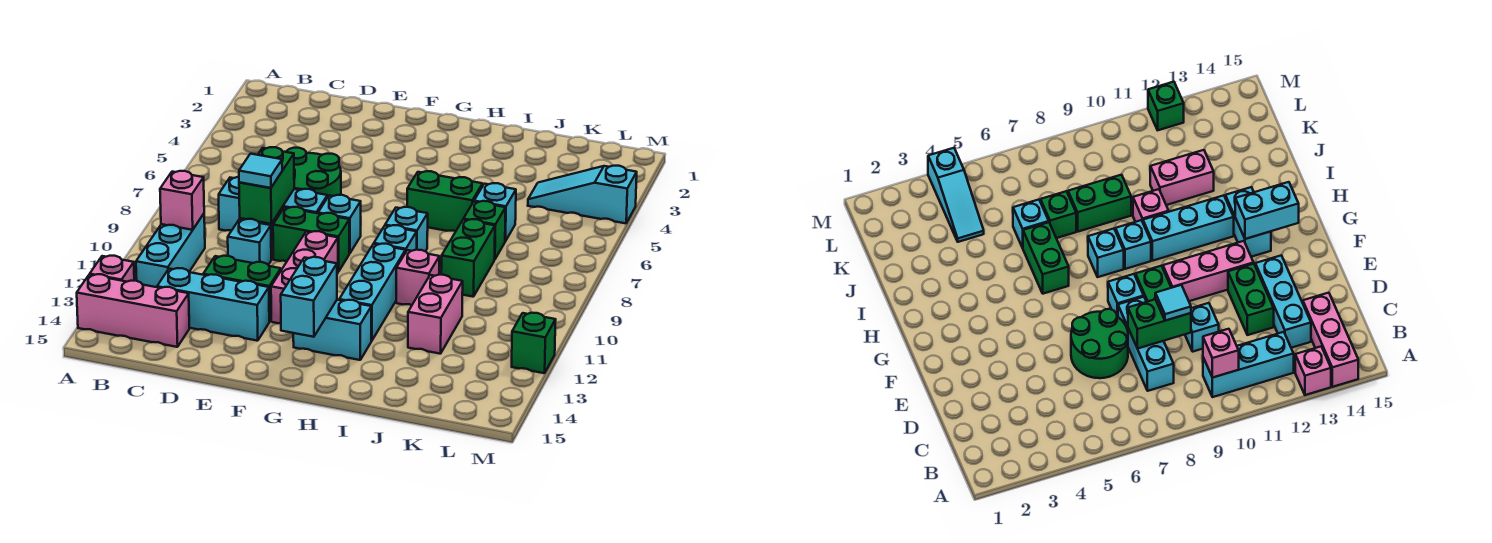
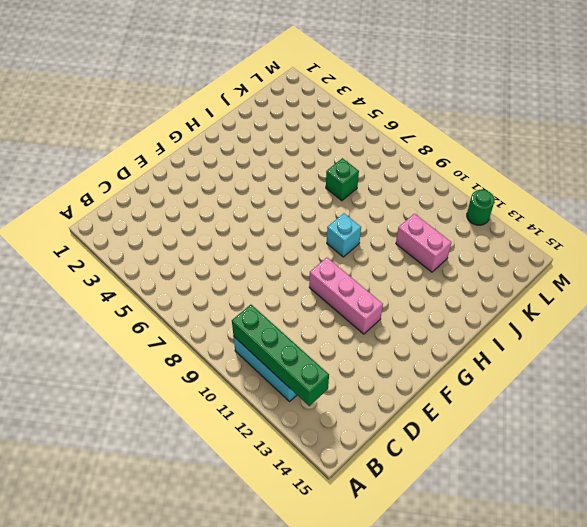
green 1x4 brick [232,305,329,406] -> pink 1x1 brick [160,171,204,230]
green 1x1 round brick [467,190,495,225] -> green 1x1 brick [512,313,556,373]
none -> pink 1x1 brick [90,256,134,282]
none -> pink 1x3 brick [77,274,189,347]
none -> cyan 1x3 brick [219,177,327,239]

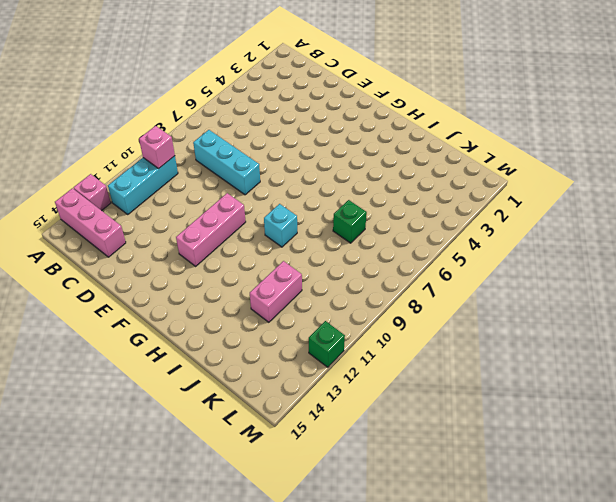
none -> cyan 1x3 brick [157,268,269,341]
none -> green 2x2 round brick [286,148,341,198]
none -> cyan 1x1 brick [228,219,271,265]

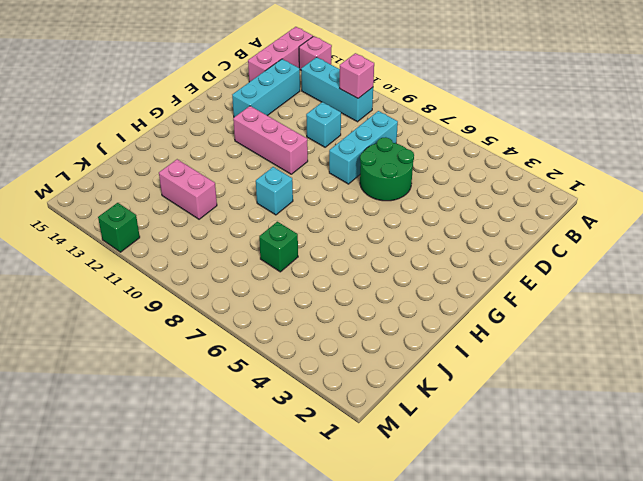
none -> green 1x2 brick [203,256,281,322]
none -> green 1x2 brick [273,207,349,272]
none -> cyan 1x1 brick [318,195,361,253]

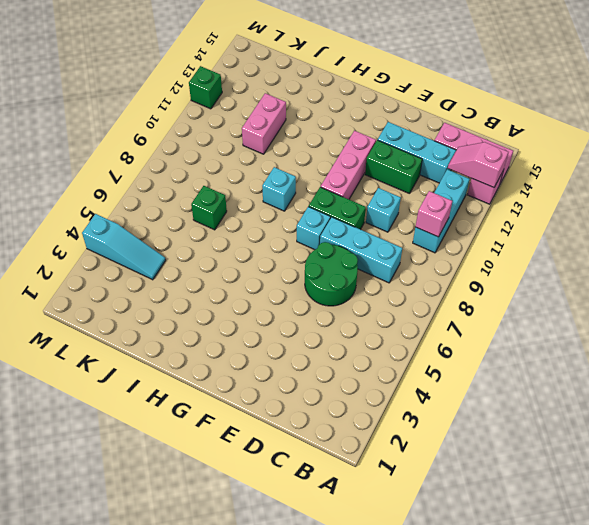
pink 1x2 slope [448,142,508,188] -> none
none -> cyan 1x2 brick [293,300,371,360]
none -> green 1x2 brick [407,171,483,231]
none -> cyan 1x1 brick [385,207,428,251]

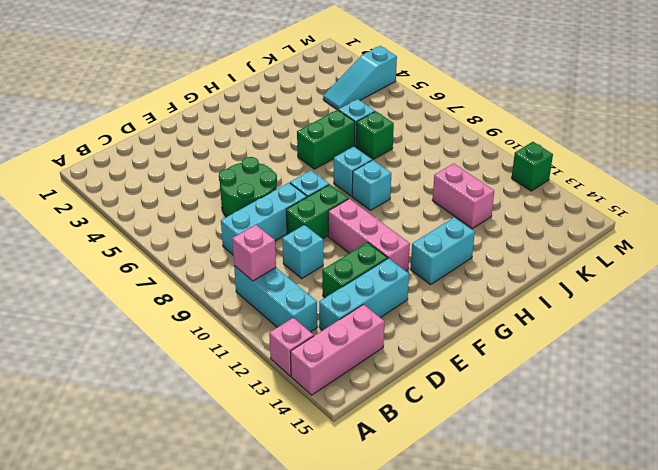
none -> cyan 1x3 brick [339,244,405,341]
none -> pink 1x1 brick [396,250,439,305]
none -> green 1x2 brick [441,219,495,297]

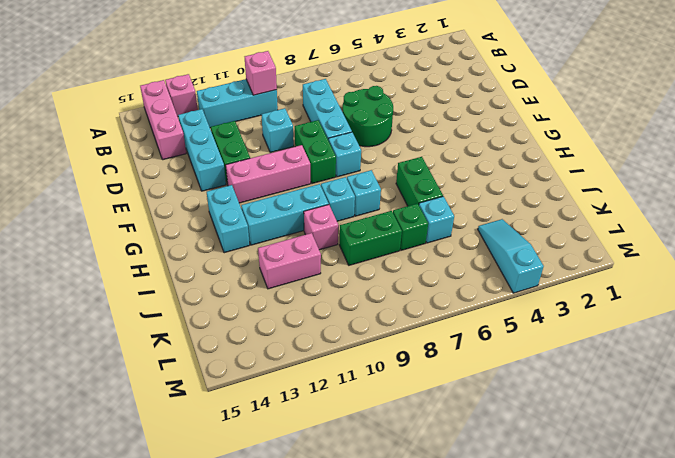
none -> green 1x1 brick [512,313,556,373]
none -> green 1x2 brick [239,147,294,224]
none -> cyan 1x2 brick [281,257,337,337]

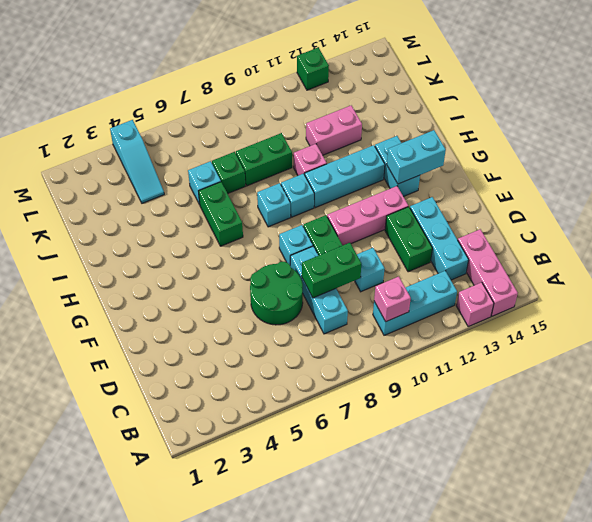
none -> cyan 1x1 tile [239,154,282,188]

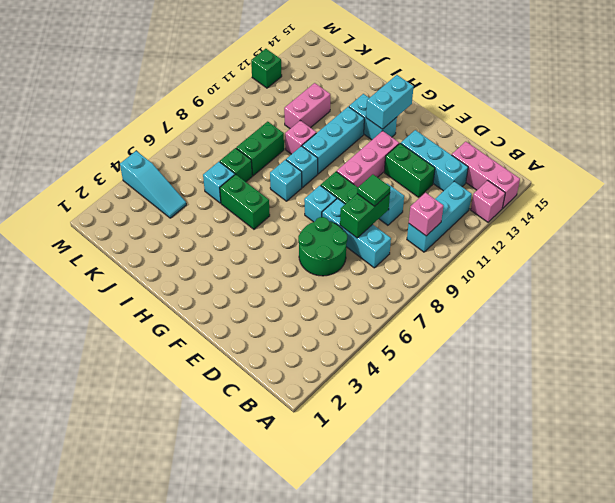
green 1x1 tile [357,175,390,206] -> cyan 1x1 tile [239,154,282,188]

